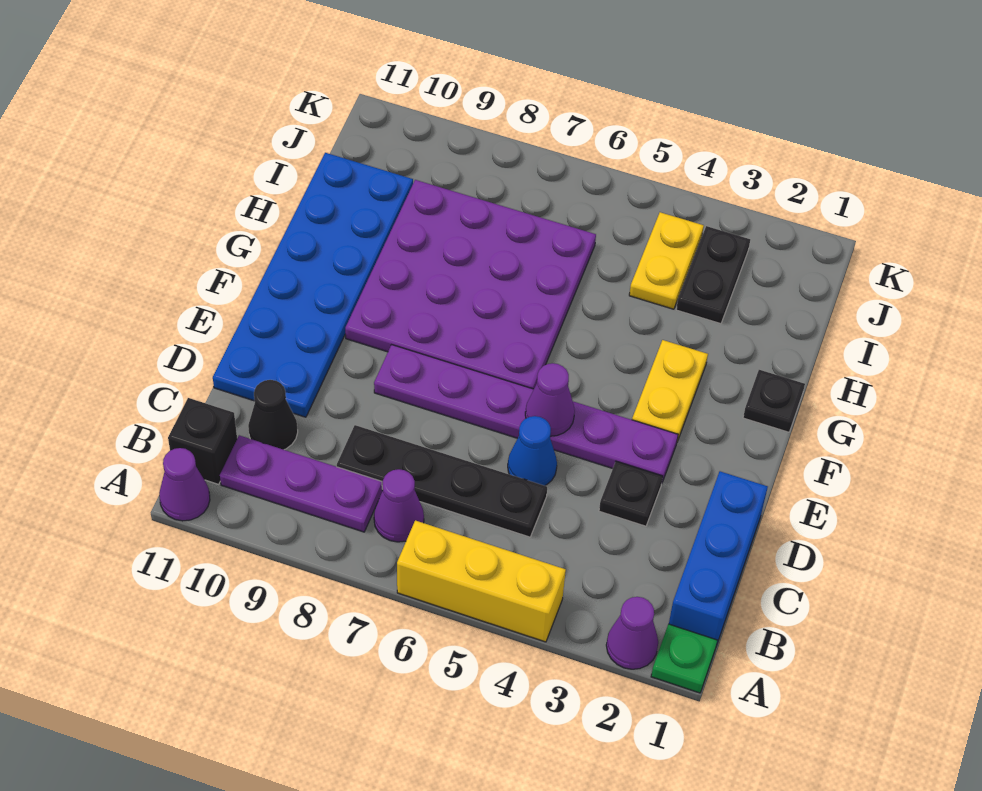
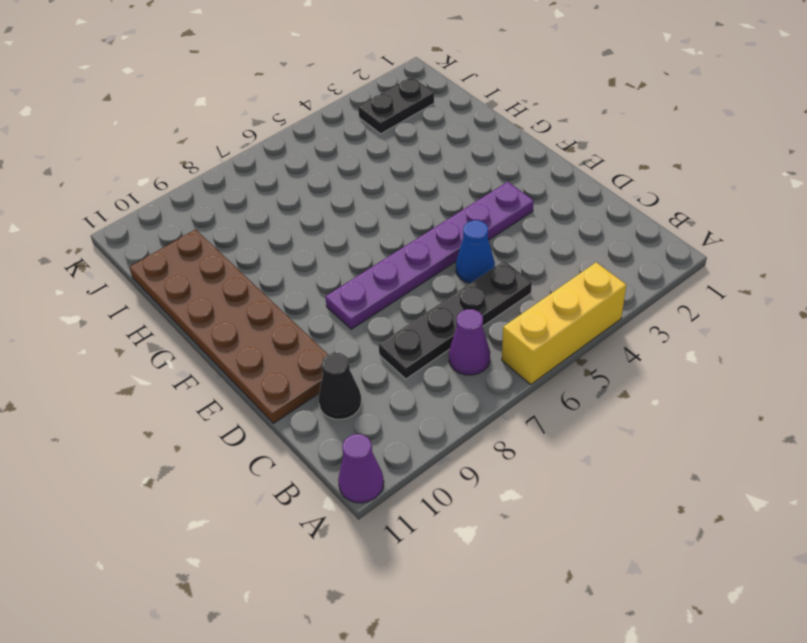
brown 2x6 plate [129,229,328,423] -> blue 2x6 plate [213,153,413,417]
black 1x2 plate [358,77,434,134] -> black 1x2 plate turned to [676,226,750,324]
none -> green 1x1 plate [651,624,718,693]
none -> purple 1x1 cone [606,597,658,669]
none -> blue 1x3 brick [669,471,768,643]

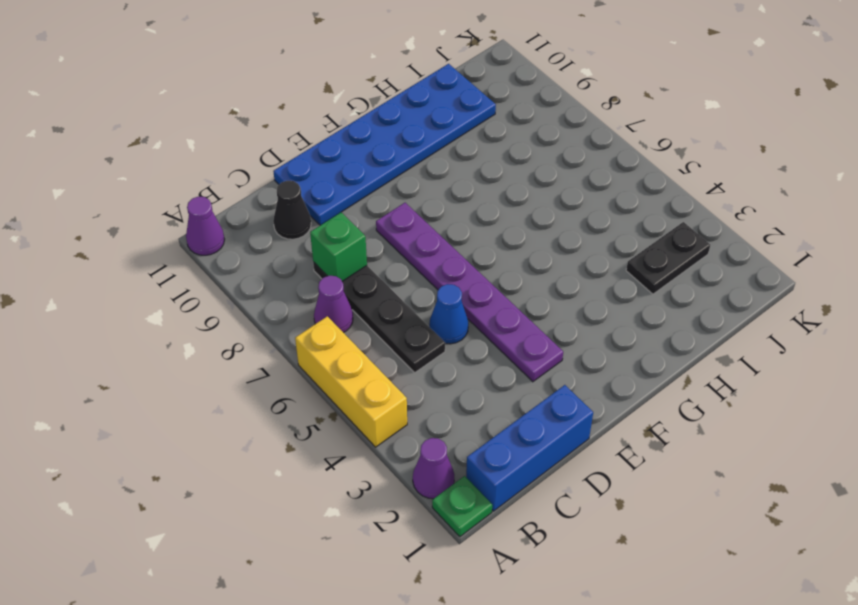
green 1x1 brick [310,213,367,281] -> none
none -> purple 1x3 plate [220,435,382,532]
none -> black 1x1 brick [168,398,237,484]
none -> black 1x1 plate [599,461,663,526]

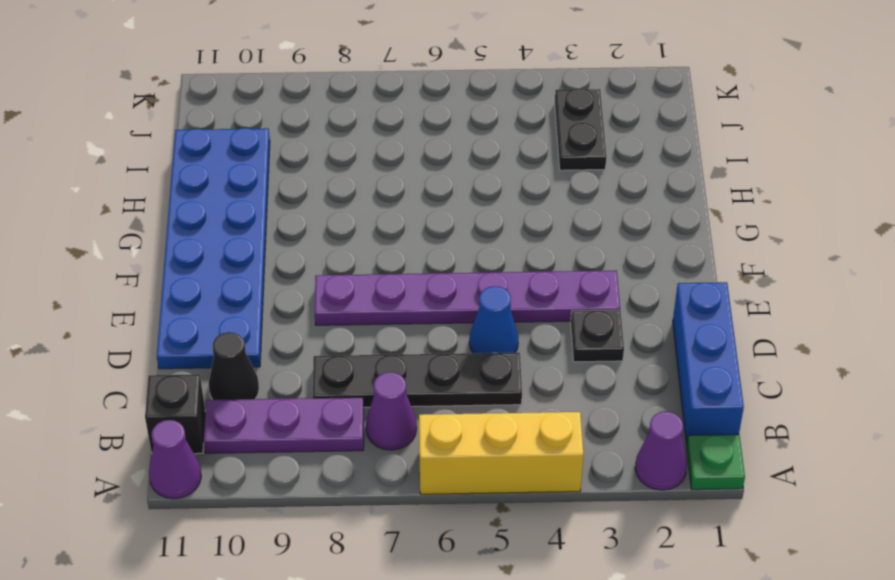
none -> yellow 1x2 plate [632,340,708,442]
none -> purple 4x4 plate [345,180,596,389]
none -> black 1x1 plate [743,370,805,432]

